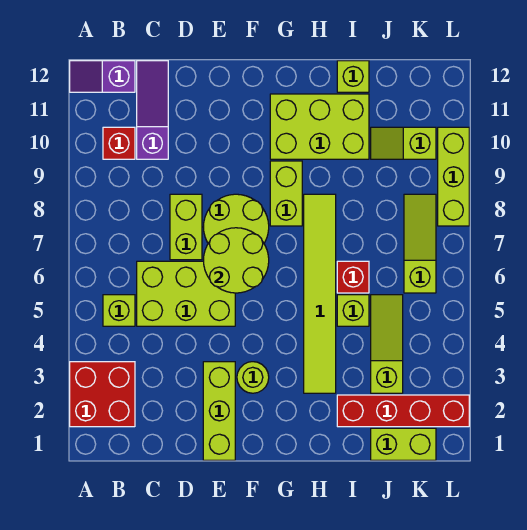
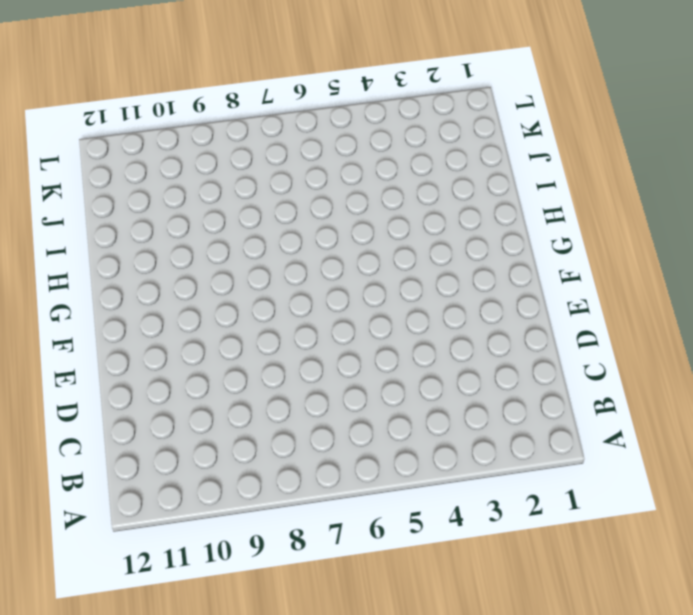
none -> red 2x2 brick [70,362,135,427]
none -> purple 1x2 slope [70,61,135,92]
none -> lime 1x1 brick [103,295,135,326]

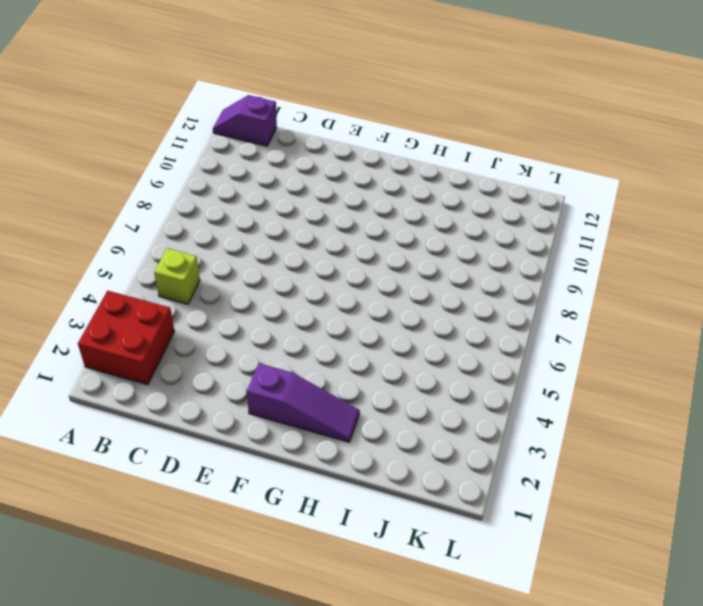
purple 1x3 slope [247,363,360,442] -> purple 1x3 slope turned to [137,61,168,159]
none -> red 1x1 brick [103,127,135,159]
none -> lime 2x3 brick [137,261,235,326]
none -> lime 1x2 brick [170,194,202,260]

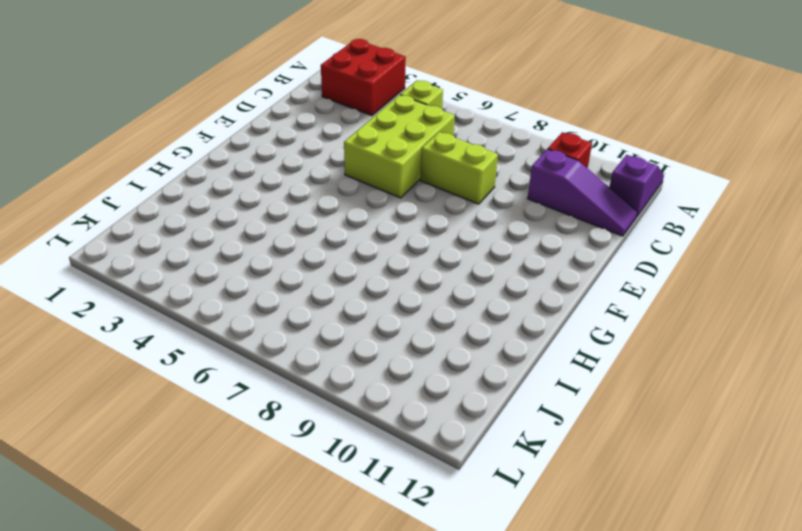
none -> lime 1x3 brick [203,362,235,460]
none -> lime 2x2 round brick [204,194,269,243]
none -> lime 1x1 round brick [237,362,269,393]

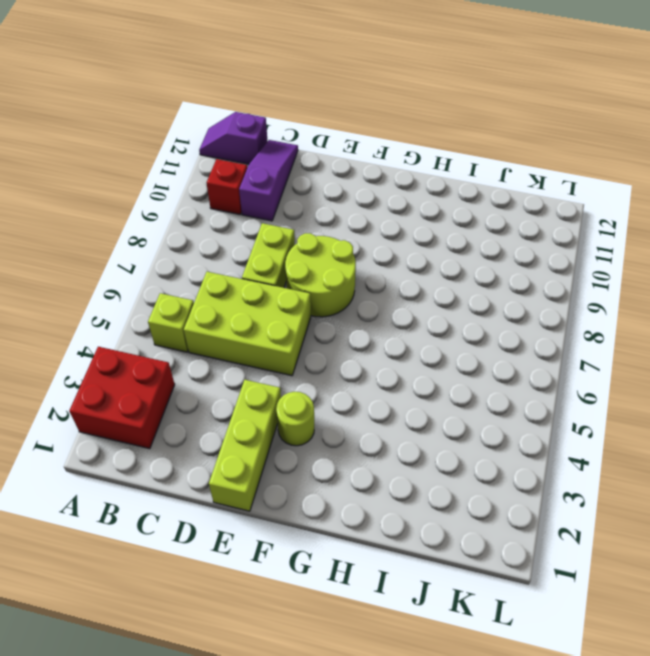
none -> lime 1x2 brick [270,161,302,226]
none -> lime 2x3 brick [270,94,369,159]
none -> lime 1x6 tile [304,194,336,393]

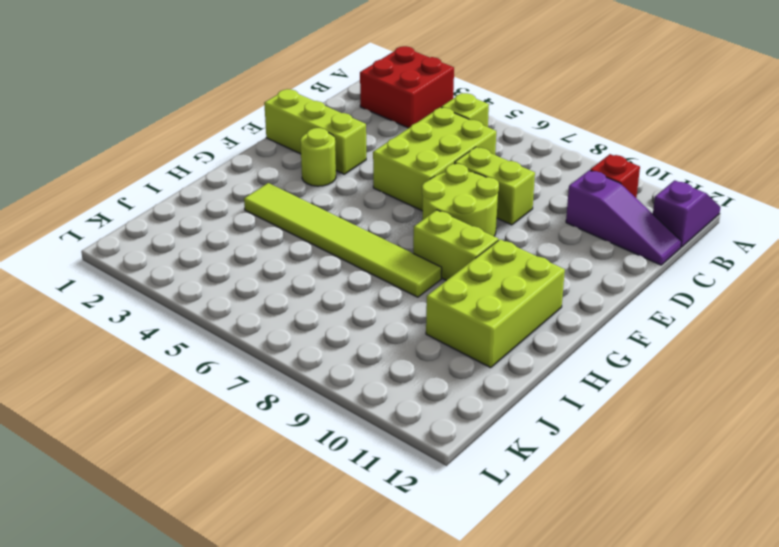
none -> red 1x4 brick [337,395,469,427]
none -> lime 1x1 brick [337,295,369,326]
none -> red 1x1 brick [337,261,369,293]

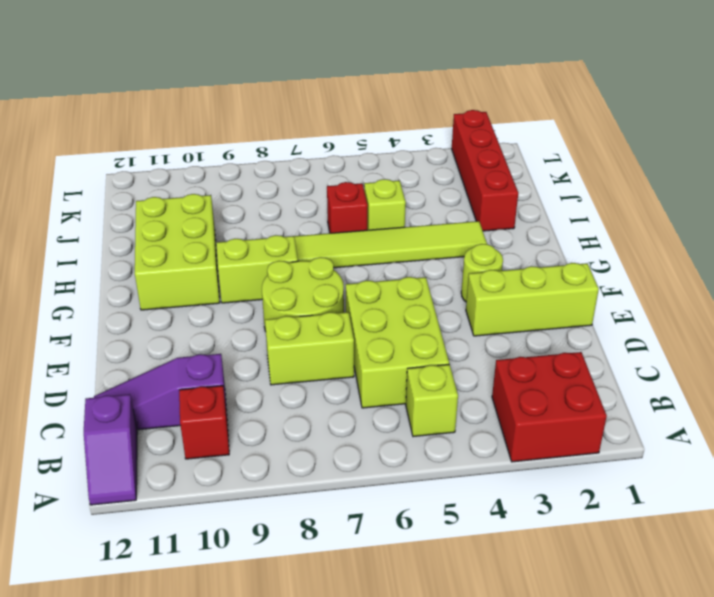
none -> lime 1x1 brick [337,61,369,92]
none -> lime 1x2 brick [371,428,436,460]
none -> lime 1x3 slope [371,295,403,393]

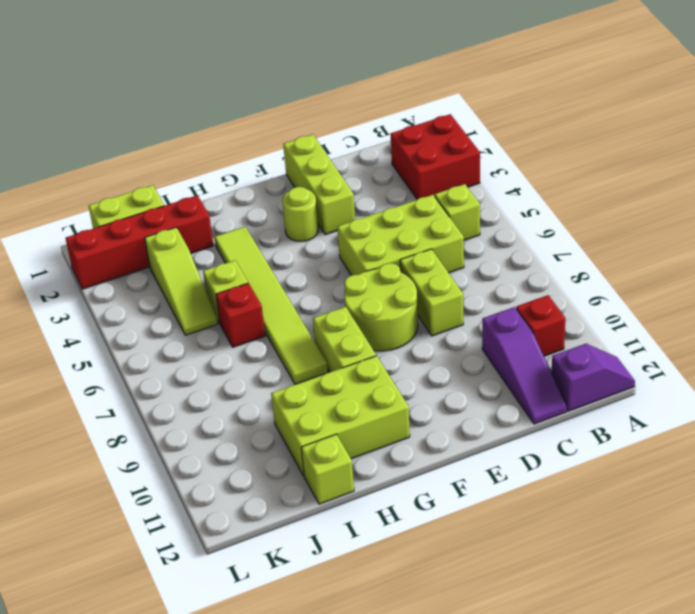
none -> lime 1x2 slope [371,127,436,159]
none -> lime 1x3 slope [404,194,436,293]
none -> lime 1x3 brick [438,127,469,226]

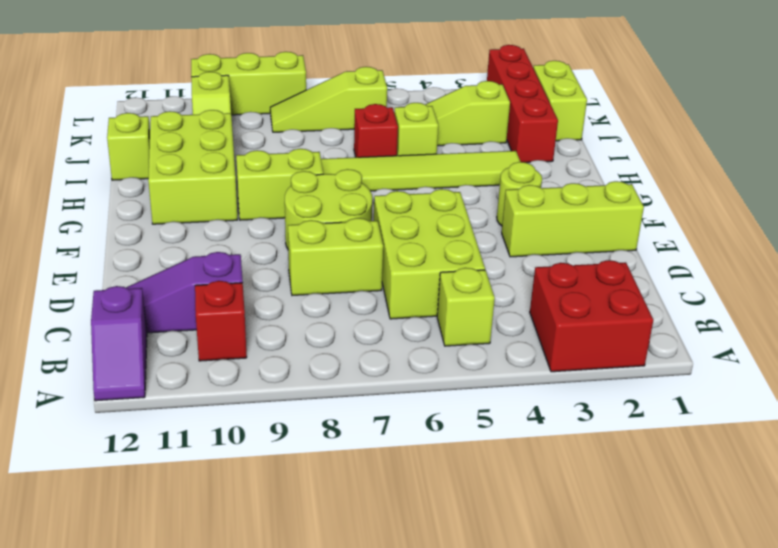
none -> lime 2x2 round brick [203,228,269,293]

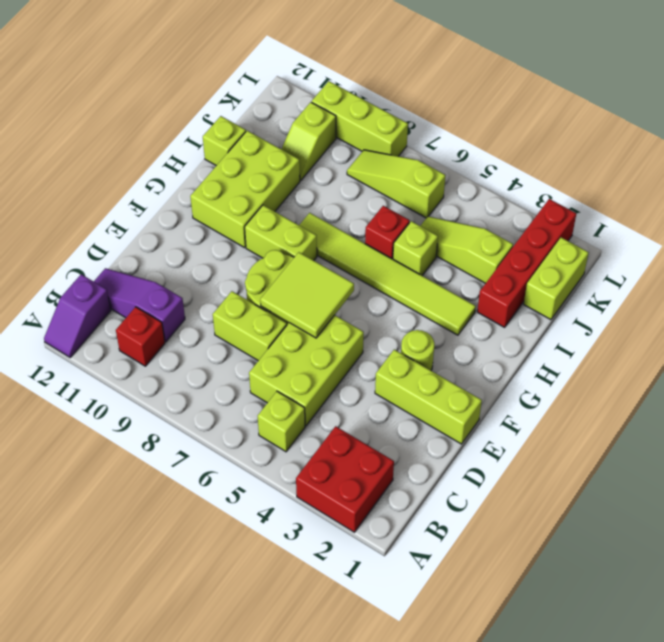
lime 2x2 tile [260,252,354,338] -> lime 2x2 round brick [203,228,269,293]

